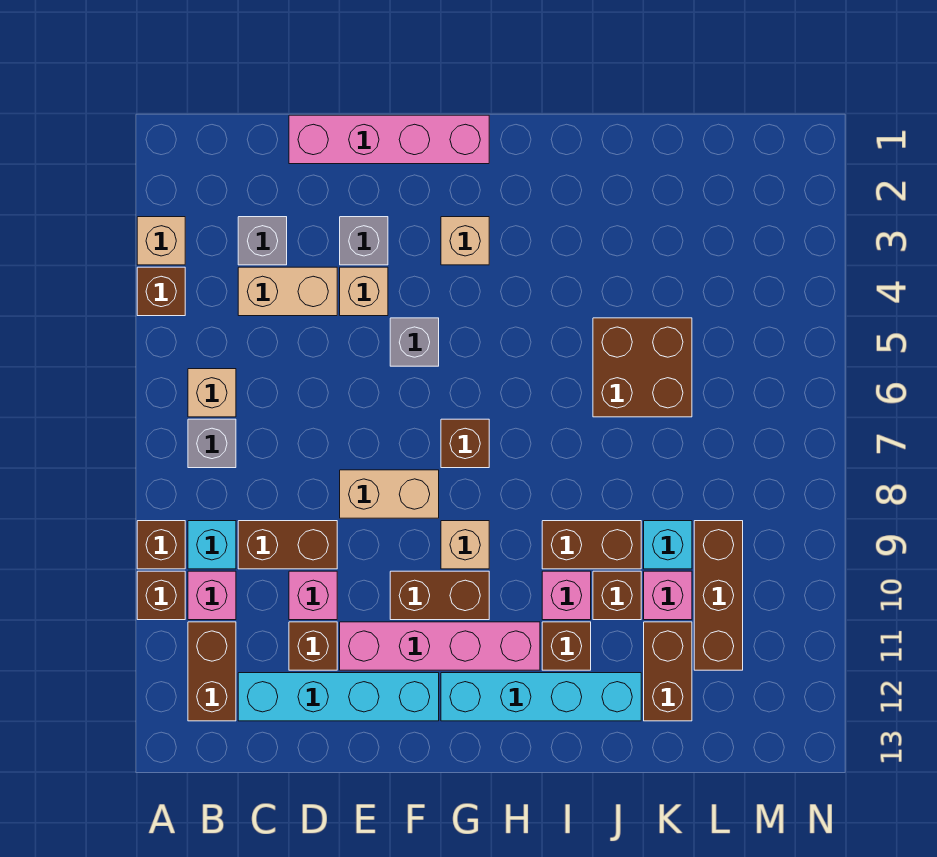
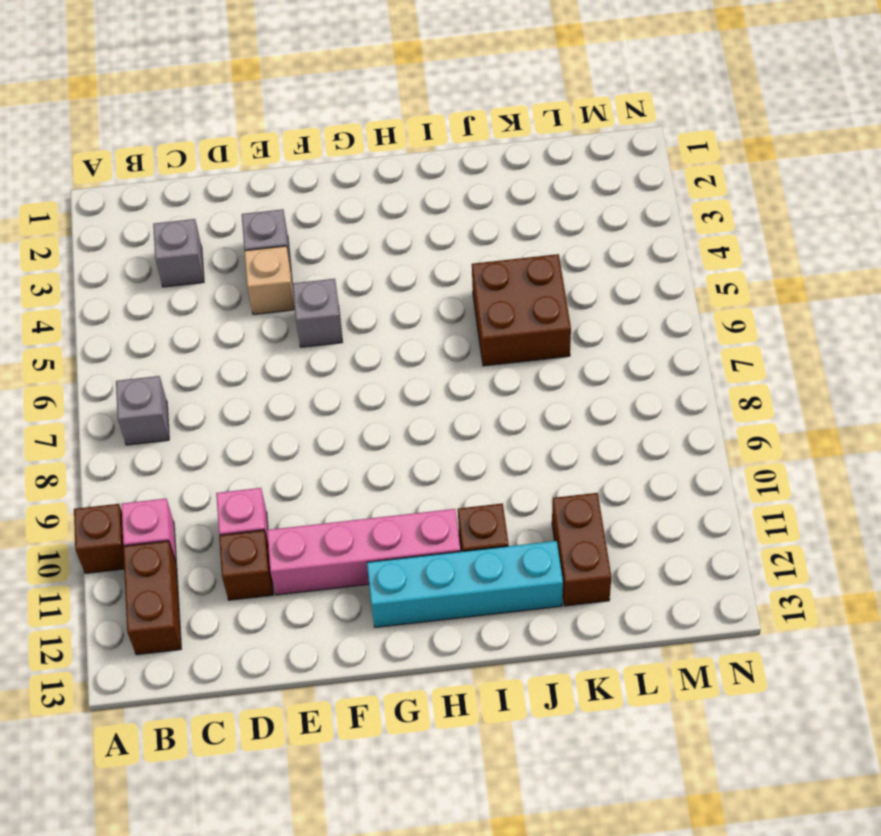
none -> tan 1x1 brick [137,217,185,265]
none -> brown 1x1 brick [137,267,185,316]
none -> brown 1x1 brick [137,521,185,569]
none -> tan 1x1 brick [188,369,236,417]

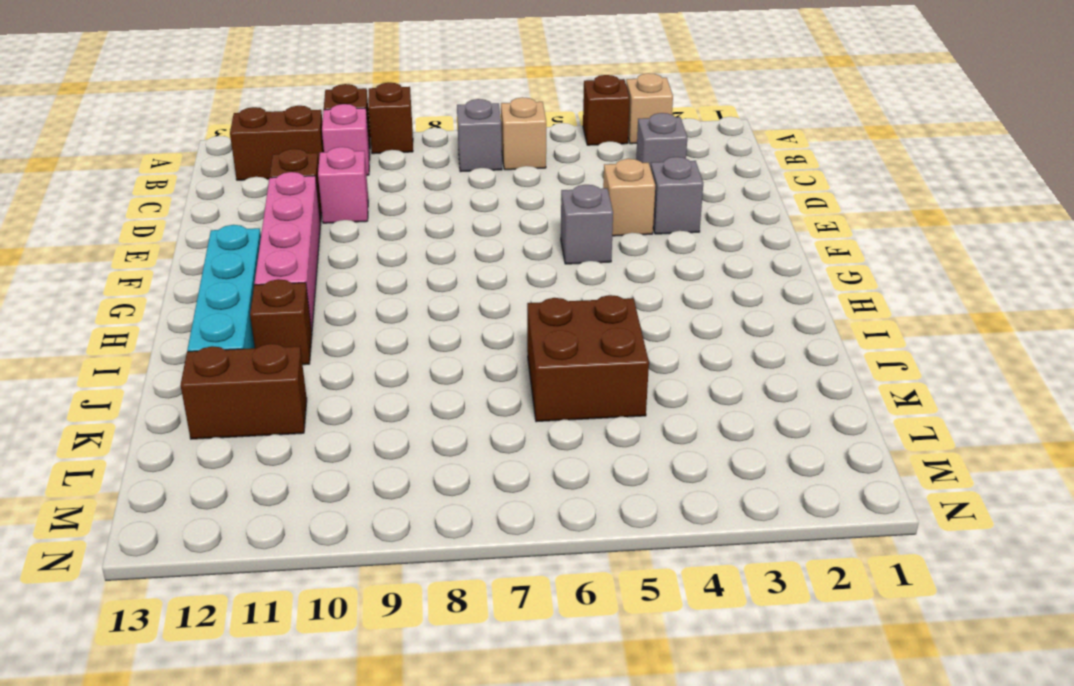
none -> cyan 1x1 brick [188,521,236,569]
none -> tan 1x2 brick [238,267,337,316]
none -> brown 1x2 brick [238,521,337,569]
none -> cyan 1x4 brick [238,673,439,721]

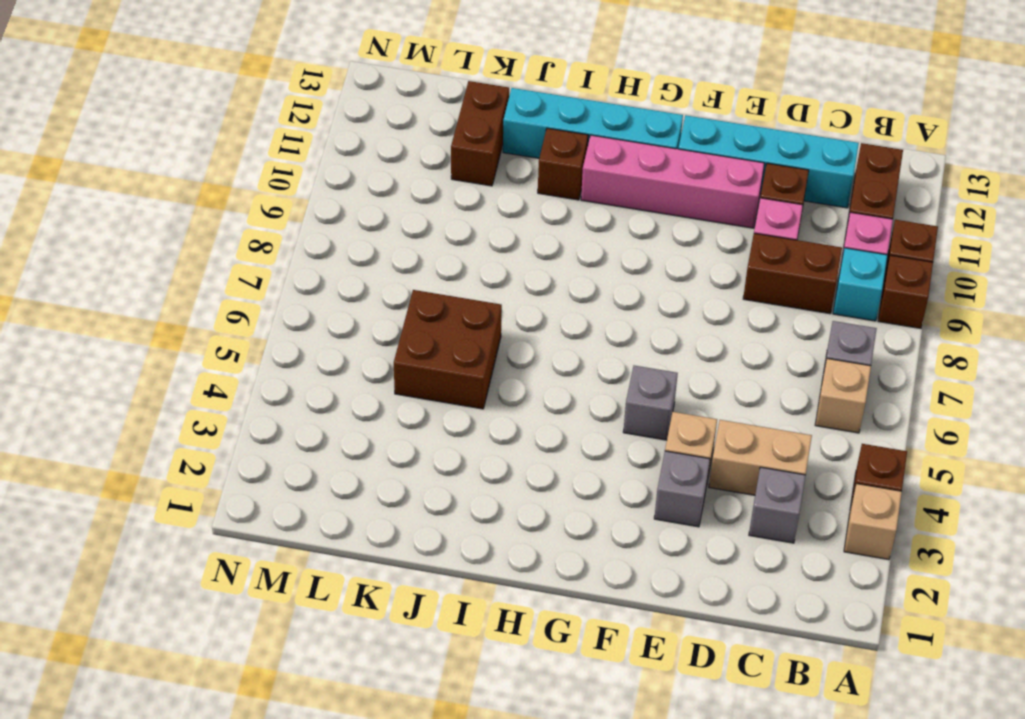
none -> pink 1x4 brick [289,115,489,164]
none -> tan 1x2 brick [340,470,439,518]
none -> brown 1x2 brick [390,571,489,620]
none -> tan 1x1 brick [441,217,489,265]

